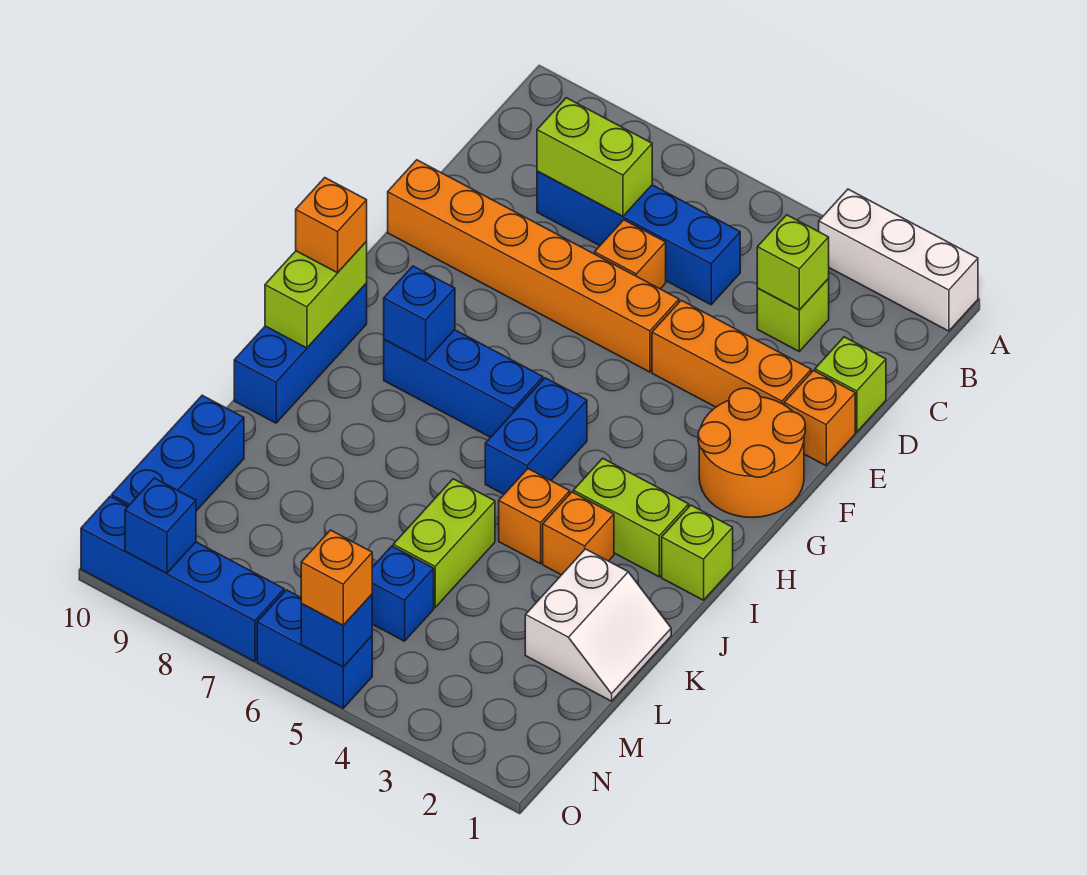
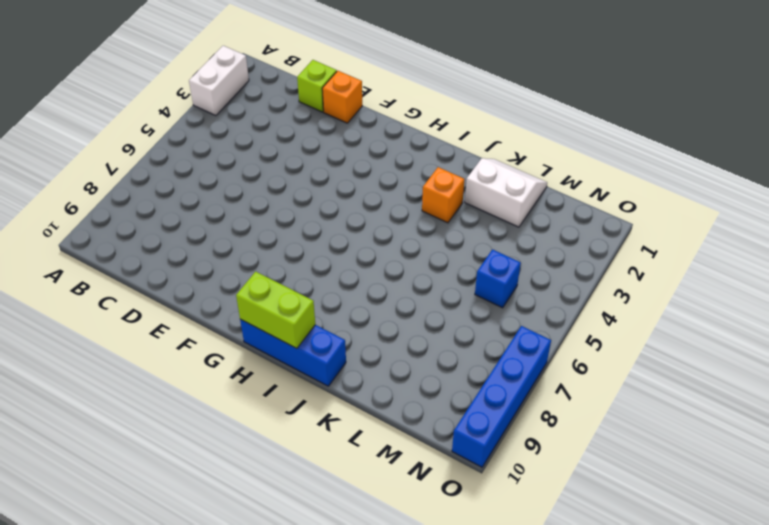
white 1x2 brick [189,46,249,116] -> white 1x3 brick [819,189,978,331]
none -> lime 1x1 brick [757,279,829,351]
none -> blue 1x4 brick [537,171,740,305]
none -> orange 1x1 brick [595,220,666,289]
none -> orange 1x3 brick [652,300,811,407]

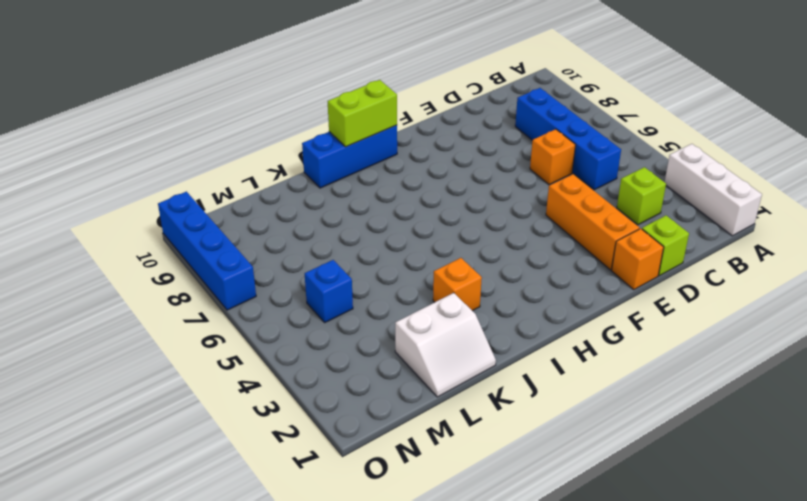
none -> orange 1x6 brick [388,160,679,372]
none -> orange 2x2 round brick [698,388,805,518]
none -> blue 1x2 brick [485,378,587,494]
none -> blue 1x3 brick [384,330,543,437]

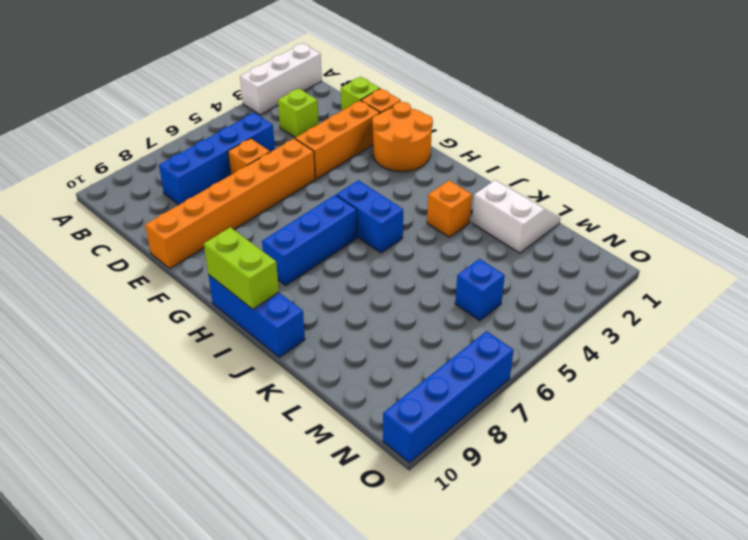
none -> lime 1x1 brick [662,505,733,600]
none -> lime 1x2 brick [573,458,689,577]
none -> orange 1x1 brick [499,469,570,564]
none -> lime 1x2 brick [393,479,495,607]

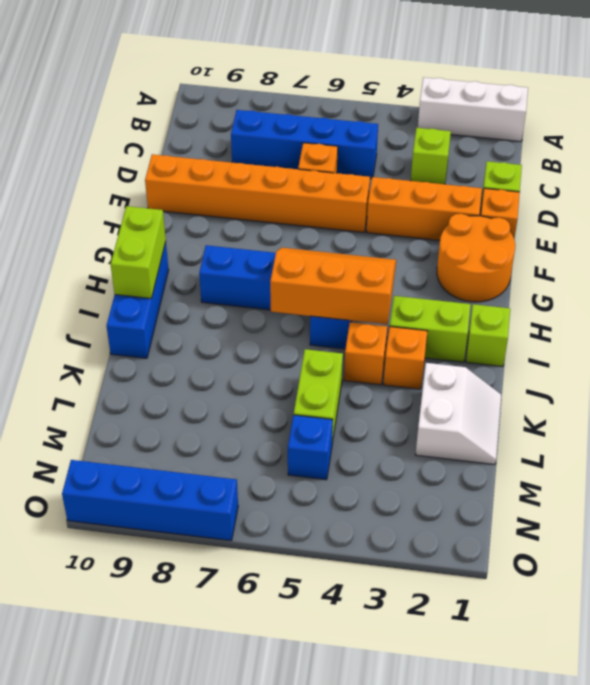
orange 2x3 slope [270,248,396,324] -> none
none -> blue 1x3 brick [112,395,244,511]
none -> blue 1x2 brick [257,590,372,708]
none -> lime 1x1 brick [757,215,829,310]
none -> lime 1x2 brick [537,98,652,216]

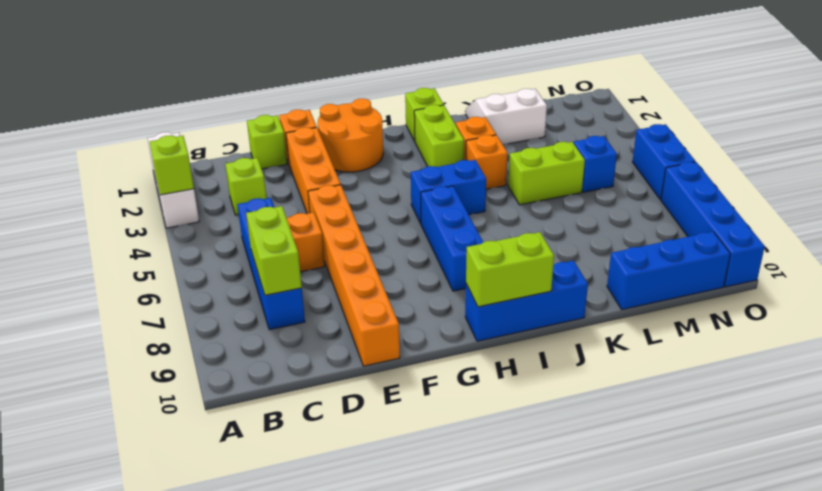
lime 1x1 brick [150,135,194,195] -> lime 1x1 brick moved to [757,215,829,310]
none -> blue 1x1 brick [384,266,455,361]
none -> blue 1x1 brick [301,594,372,667]
none -> blue 1x1 brick [125,478,196,573]
none -> orange 1x1 brick [296,178,367,273]

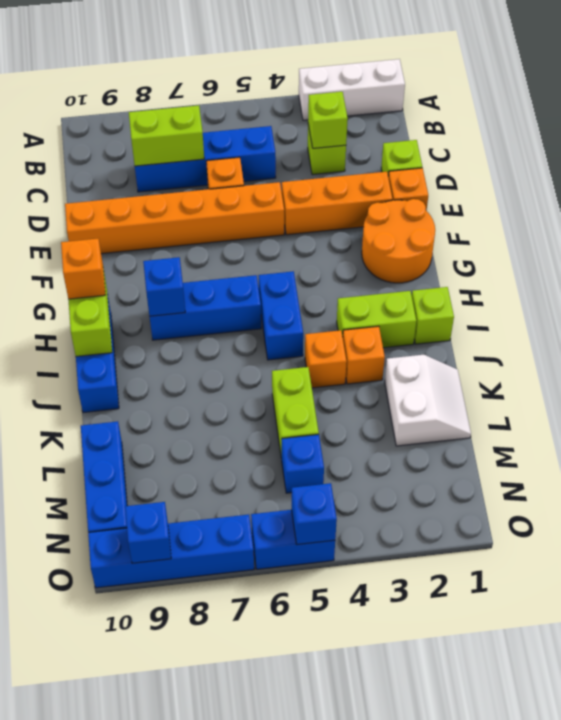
none -> orange 1x1 brick [301,530,372,625]

